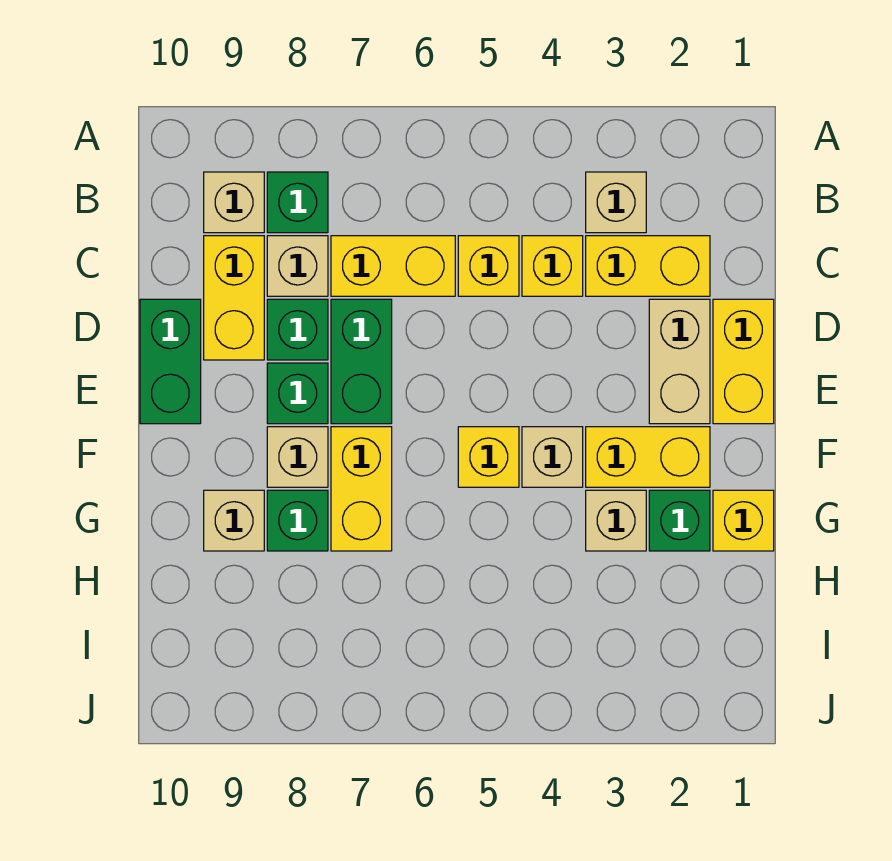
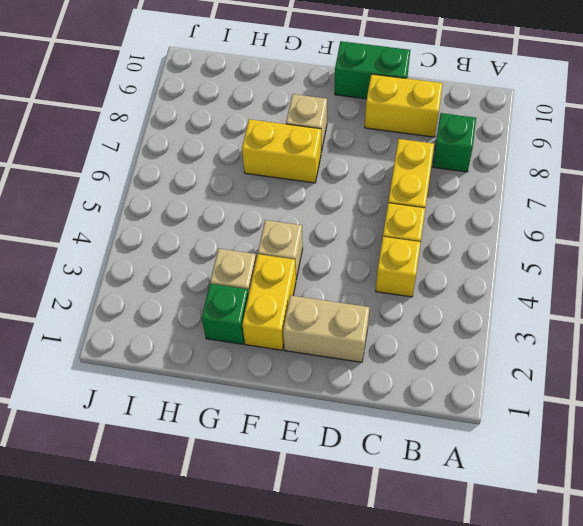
none -> tan 1x1 brick [586,172,646,233]
none -> tan 1x1 brick [204,172,264,233]
none -> yellow 1x2 brick [586,236,710,296]

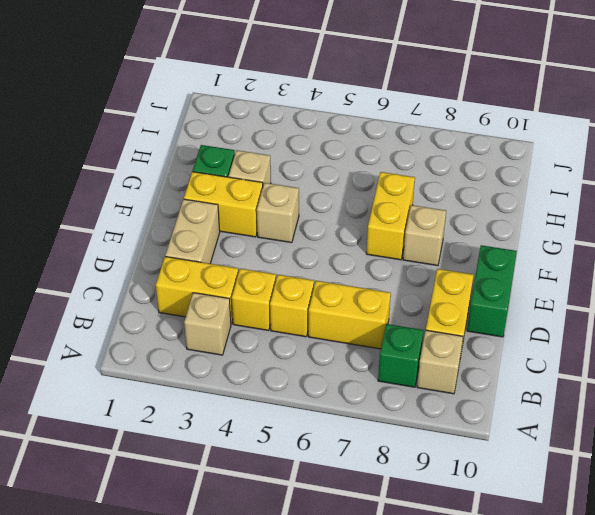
none -> tan 1x1 brick [267,236,328,296]
none -> yellow 1x2 brick [713,299,774,424]
none -> green 1x2 brick [331,299,392,424]

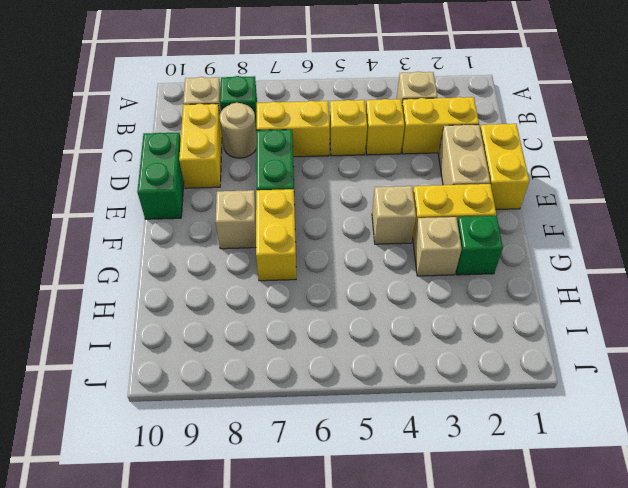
tan 1x1 round brick [220,103,257,158] -> tan 1x1 brick [267,236,328,296]
none -> green 1x1 brick [267,299,328,360]
none -> green 1x1 brick [267,363,328,424]
none -> yellow 1x1 brick [458,427,519,487]

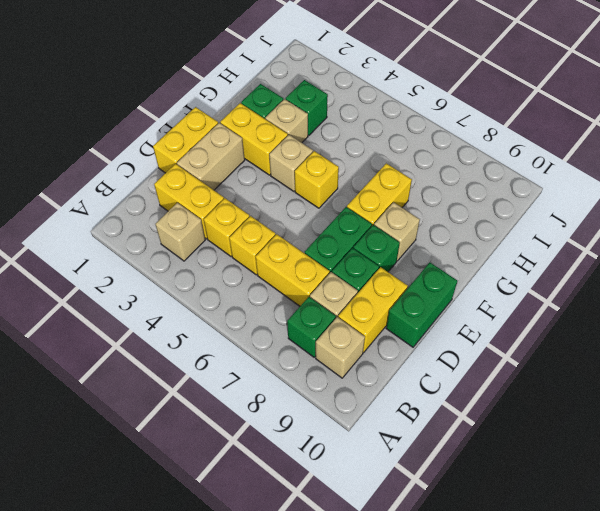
green 1x1 brick [286,80,328,135] -> green 1x1 brick moved to [267,490,328,551]
none -> yellow 1x1 brick [713,490,774,551]
none -> tan 1x1 brick [204,490,264,551]

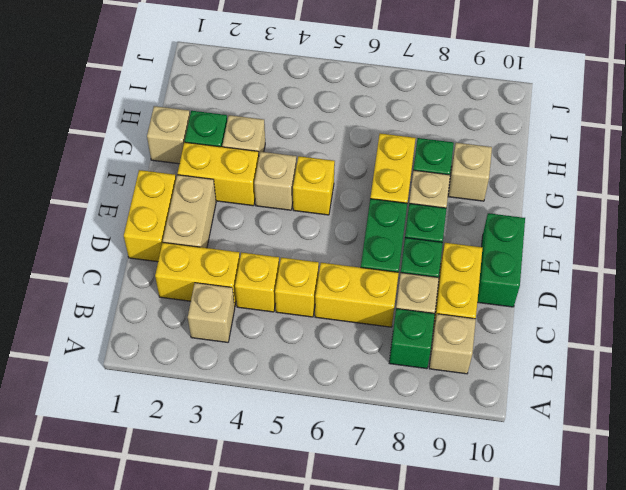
tan 1x1 brick [147,106,190,164] -> yellow 1x1 brick [713,490,774,551]

